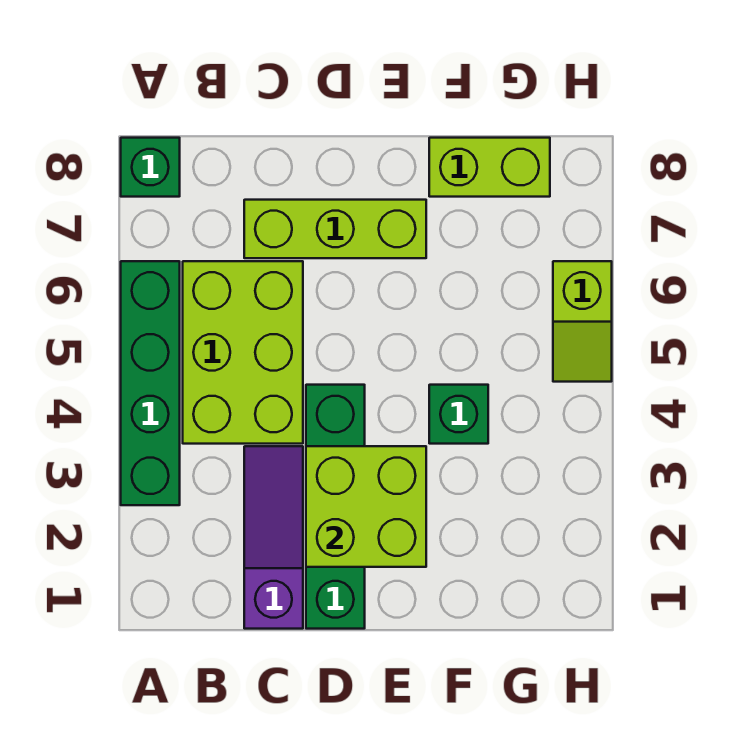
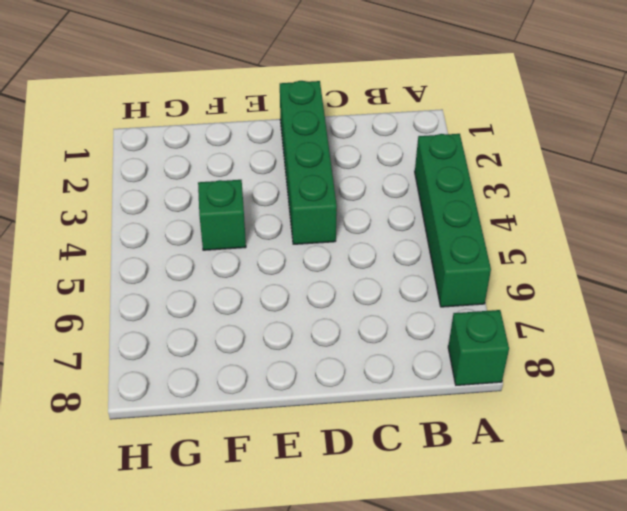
none -> lime 2x3 brick [183,261,303,444]
none -> purple 1x3 slope [244,446,303,629]

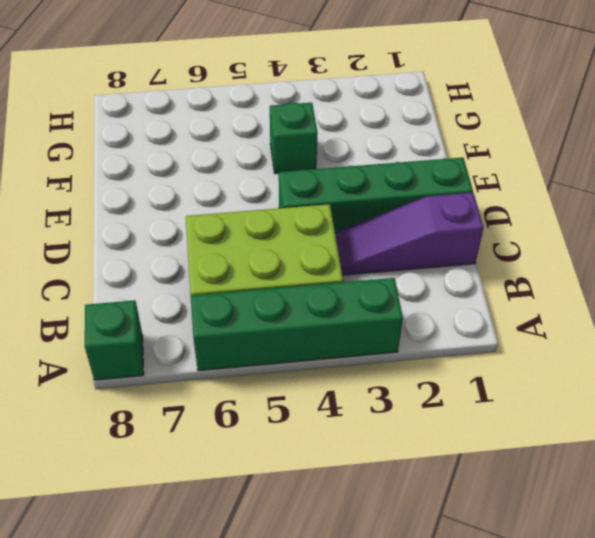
none -> lime 1x3 brick [244,200,426,258]
none -> lime 1x2 brick [429,138,550,197]

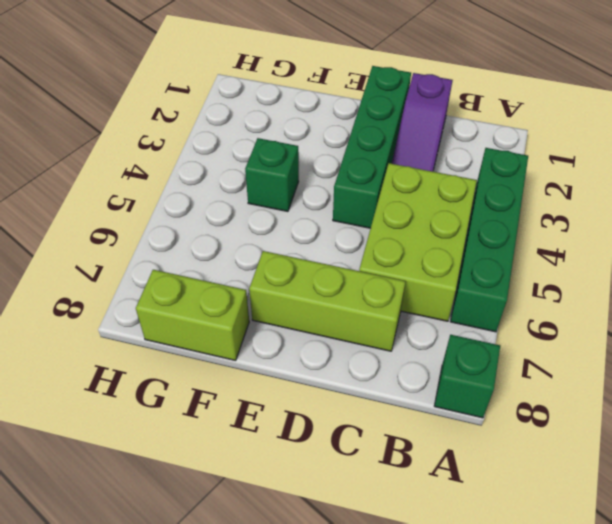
none -> lime 1x2 slope [553,261,612,382]
none -> lime 2x2 brick [306,446,426,567]

